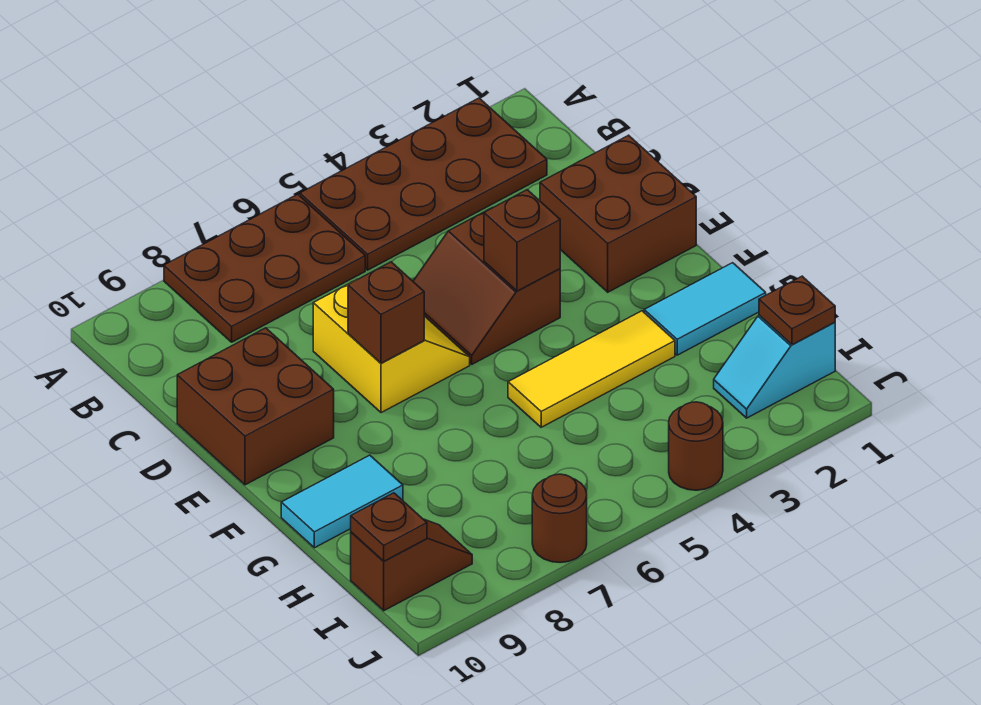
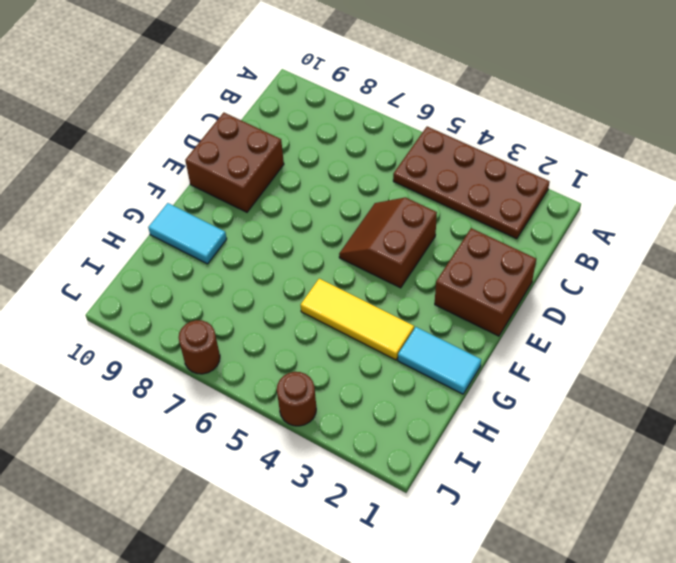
none -> brown 2x3 plate [164,194,365,342]
none -> yellow 2x2 slope [313,280,470,413]
none -> cyan 1x2 slope [714,315,835,418]

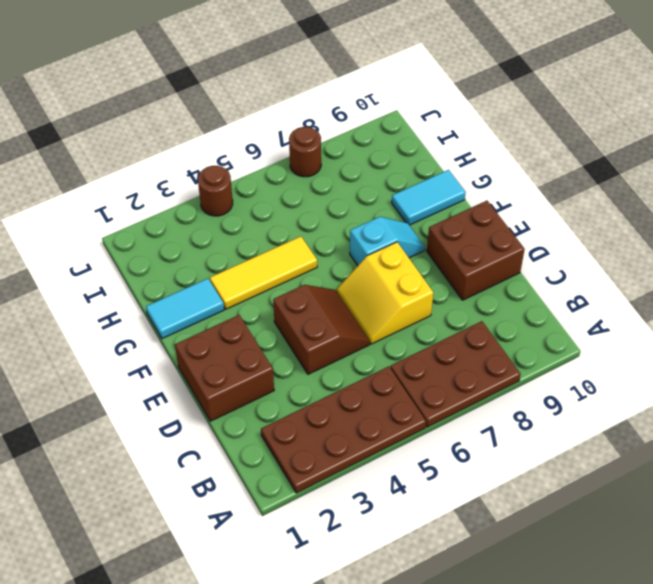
cyan 1x2 slope [350,217,425,266] -> cyan 1x2 slope moved to [714,315,835,418]
none -> brown 1x2 slope [351,519,472,611]
none -> brown 1x1 brick [484,190,560,291]
none -> brown 1x1 brick [348,262,424,363]

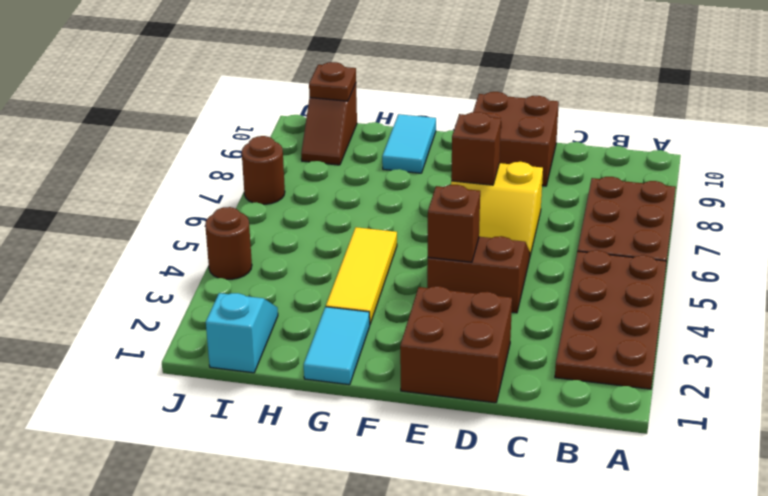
none -> brown 1x1 plate [759,276,835,345]

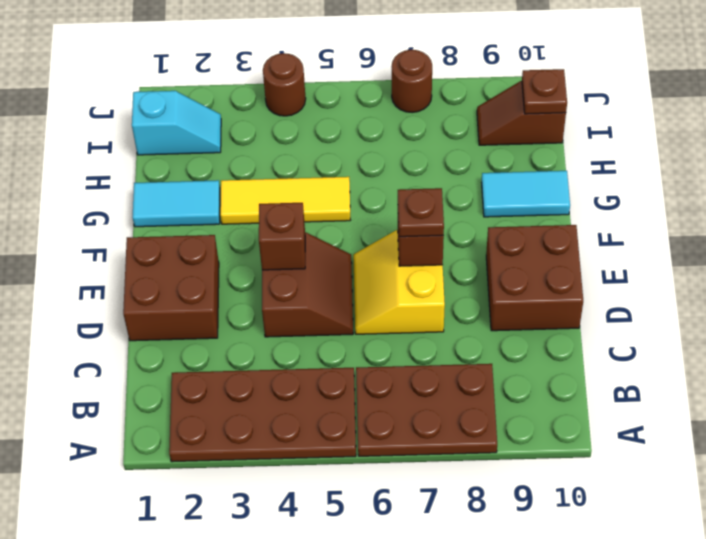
brown 1x1 plate [398,188,444,237] -> brown 1x1 plate moved to [759,276,835,345]

